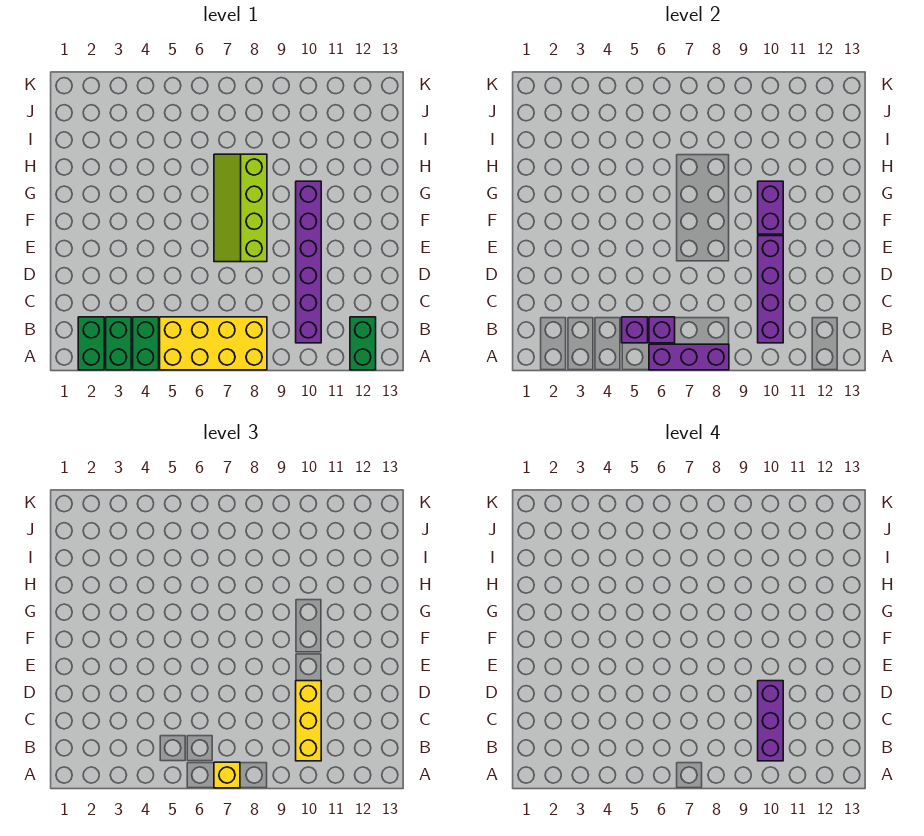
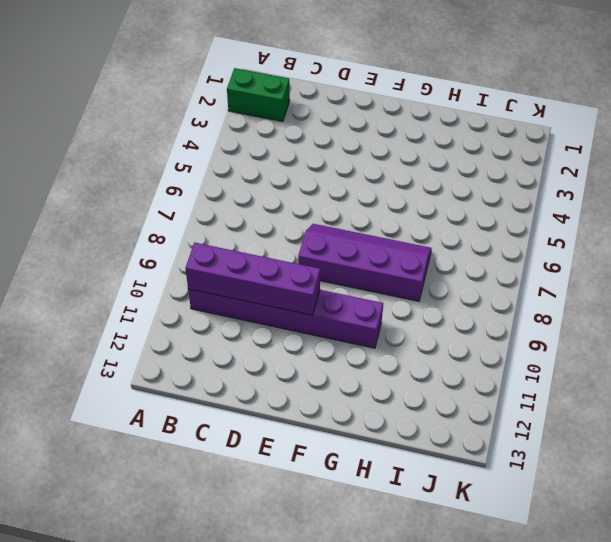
purple 2x4 slope [298,224,432,301] -> lime 2x4 slope [214,154,267,262]
none -> green 1x2 brick [106,317,131,370]
none -> green 1x2 brick [133,317,159,370]
none -> yellow 2x4 brick [160,317,267,370]

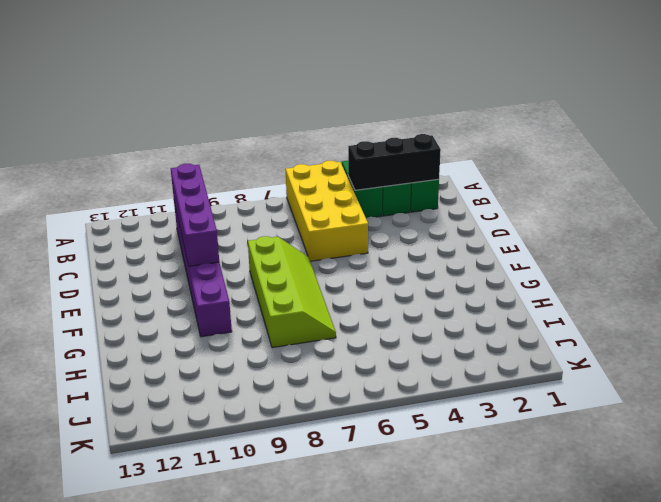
yellow 2x4 brick [286,161,368,261] -> yellow 2x4 brick turned to [160,317,267,370]
black 1x3 brick [348,134,441,190] -> none
none -> green 1x2 brick [350,317,376,370]
none -> purple 1x3 brick [649,344,729,370]
none -> purple 1x1 brick [622,317,648,343]

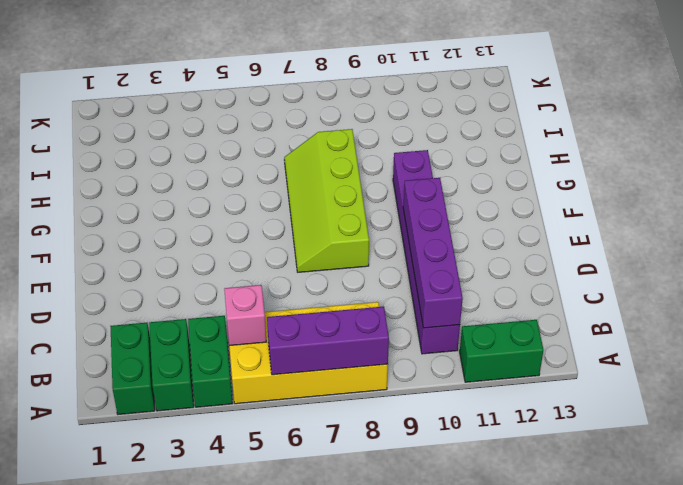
green 1x2 brick [460,320,544,382] -> green 1x2 brick turned to [350,317,376,370]
pink 1x1 brick [224,285,266,346] -> purple 1x1 brick [622,317,648,343]
none -> purple 1x1 brick [649,317,675,343]
none -> purple 1x2 brick [758,181,783,234]
none -> yellow 1x1 brick [214,762,240,788]

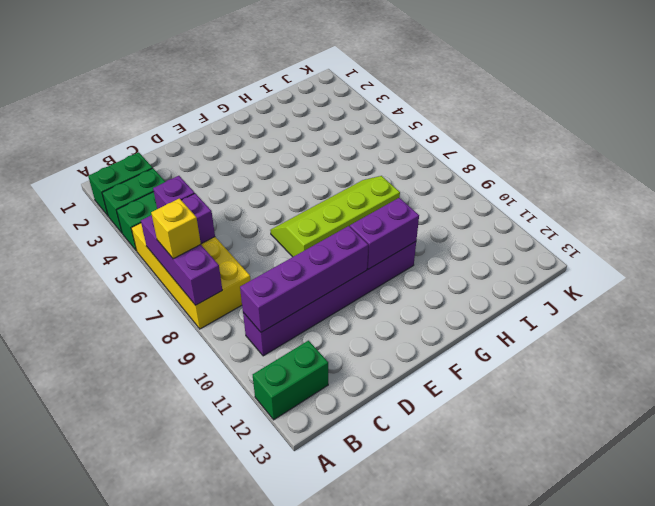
none -> yellow 1x3 brick [296,681,321,761]
none -> purple 1x3 brick [758,681,783,761]

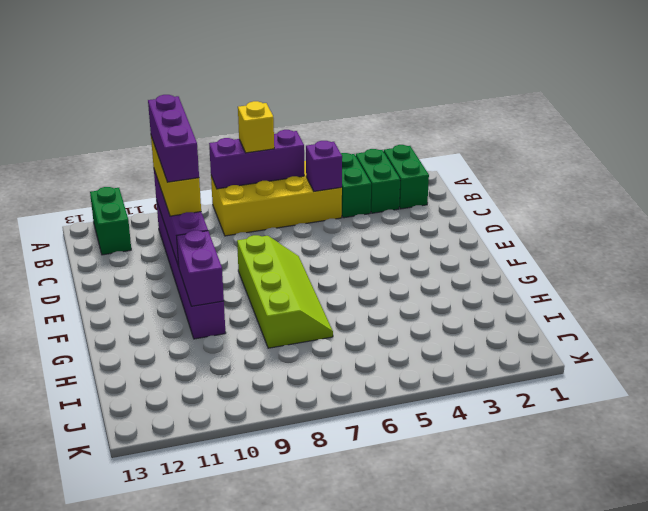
none -> purple 1x1 brick [649,317,675,343]

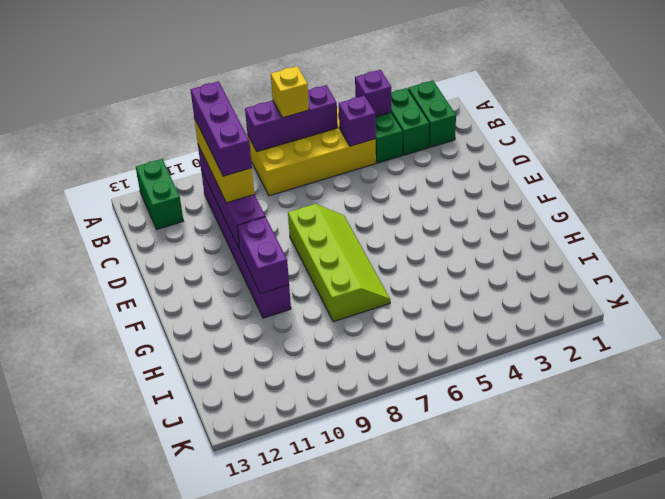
purple 1x1 brick [355,70,391,117] -> purple 1x1 brick moved to [649,317,675,343]

